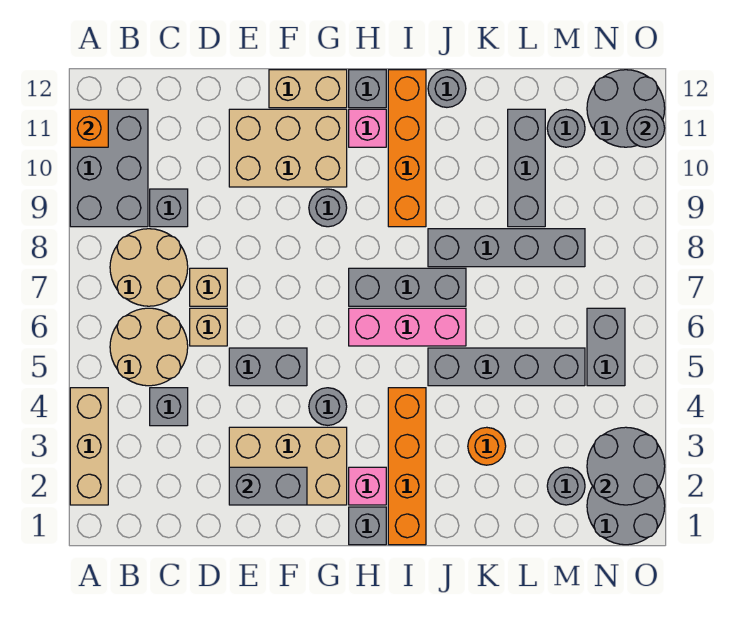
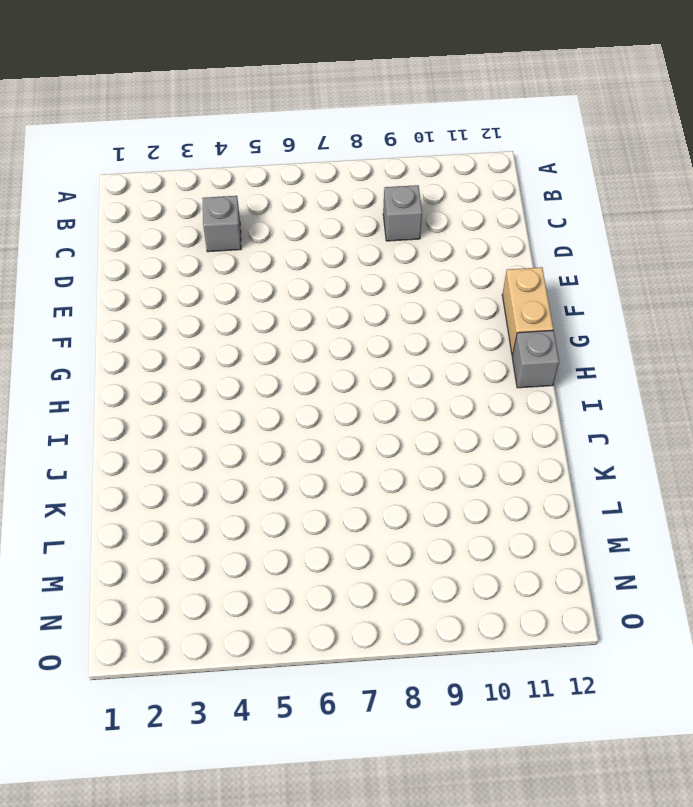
none -> tan 1x3 brick [70,388,108,505]
none -> grey 2x3 brick [70,109,148,227]
none -> tan 2x2 round brick [110,308,188,386]
none -> tan 2x2 round brick [110,229,188,306]

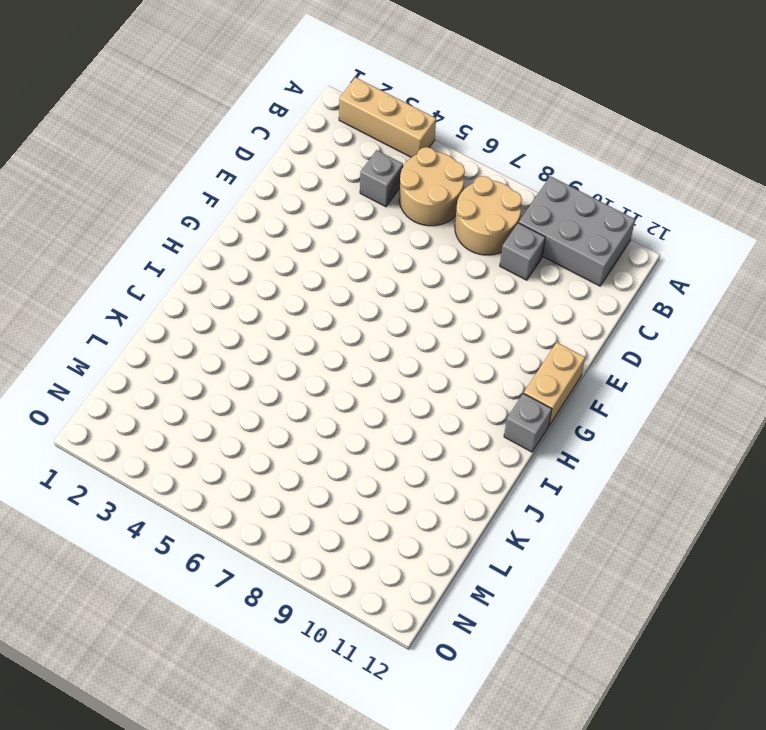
none -> tan 1x1 brick [190,308,227,346]
none -> tan 1x1 brick [190,268,227,306]
none -> tan 2x3 brick [229,427,347,505]
none -> grey 1x2 brick [229,348,307,386]

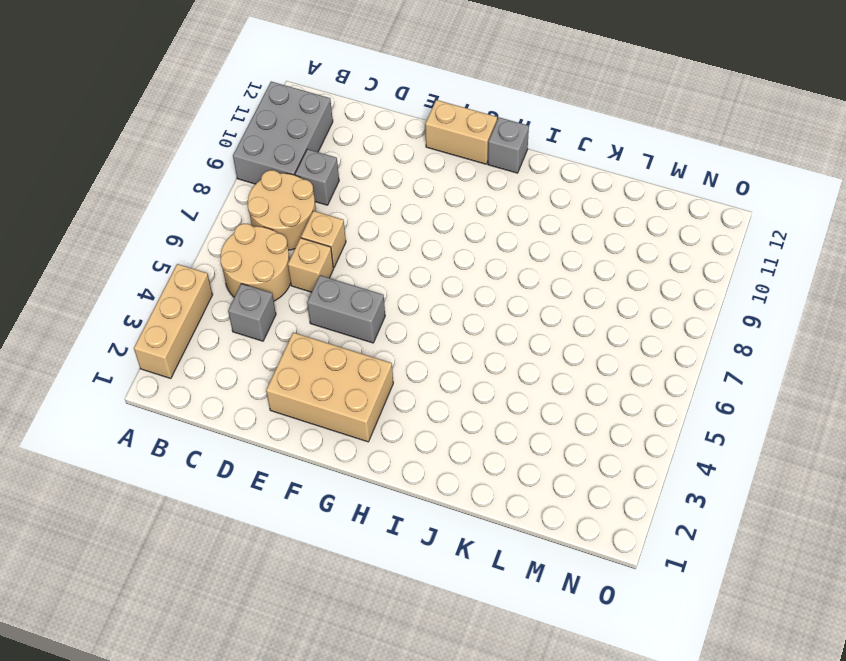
none -> tan 2x3 brick [229,109,347,187]
none -> grey 1x1 round brick [309,388,347,425]
none -> grey 1x1 round brick [309,189,347,227]
none -> grey 1x1 brick [349,507,386,545]

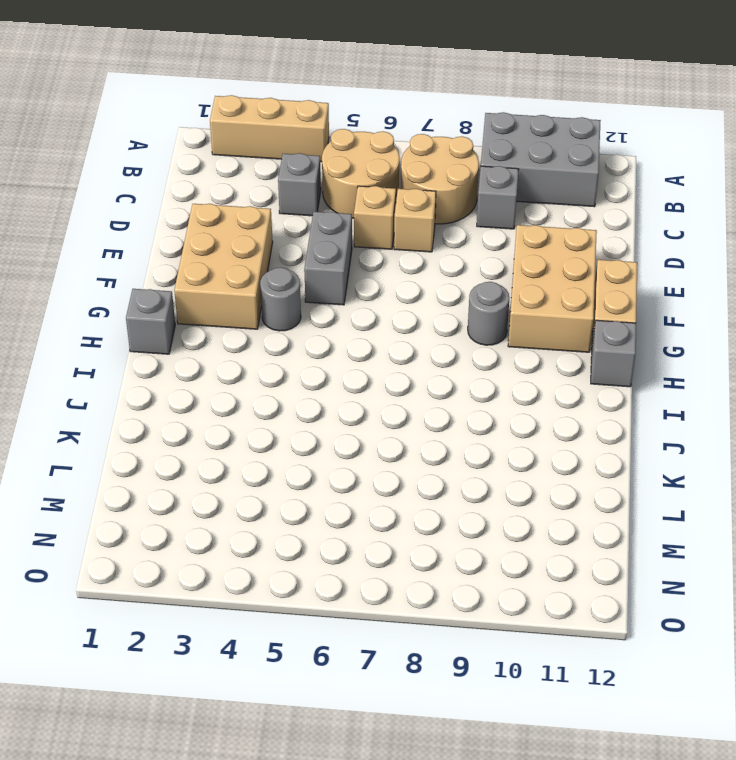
none -> pink 1x1 brick [349,467,386,505]
none -> pink 1x3 brick [349,308,466,346]
none -> grey 1x3 brick [349,268,466,306]
none -> pink 1x1 brick [349,109,386,147]

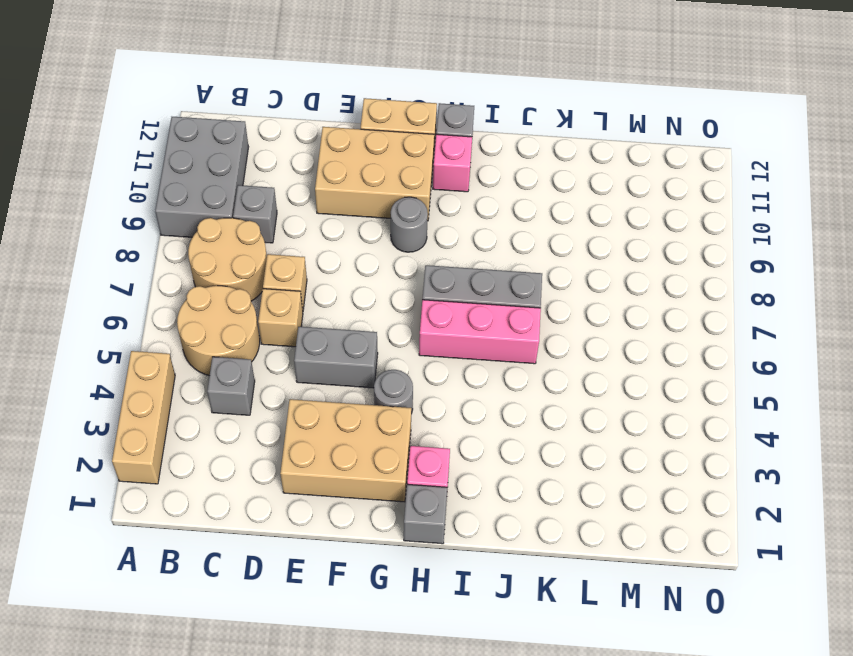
none -> orange 1x4 brick [388,388,426,545]
none -> orange 1x4 brick [388,70,426,227]
none -> grey 1x4 brick [428,348,585,386]
none -> grey 1x4 brick [428,229,585,267]

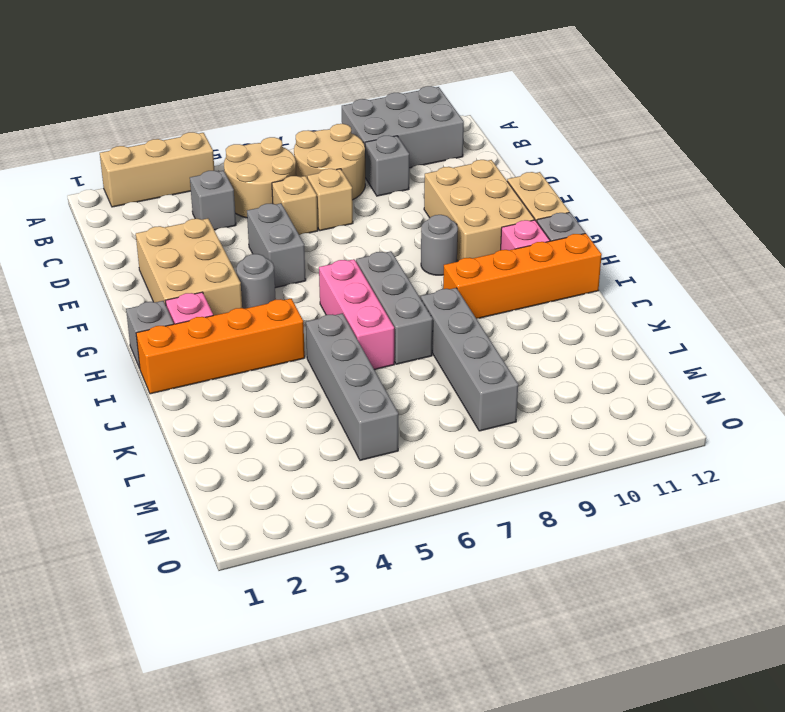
none -> grey 1x1 round brick [428,70,466,107]
none -> orange 1x1 round brick [468,427,506,465]
none -> grey 1x3 brick [508,109,545,227]
none -> grey 1x1 round brick [547,467,585,505]

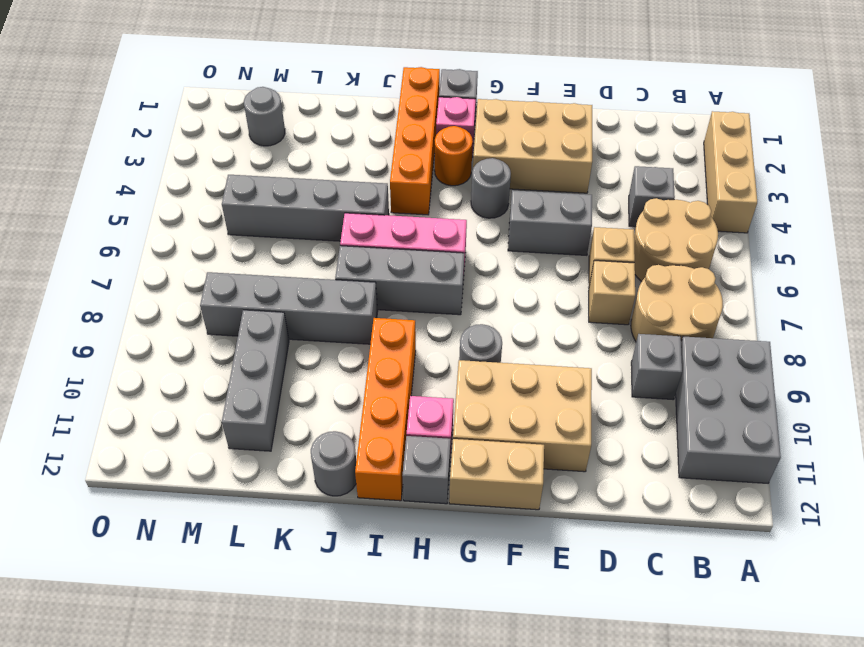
orange 1x1 round brick [435,126,473,186] -> orange 1x1 round brick moved to [468,427,506,465]
none -> grey 1x1 round brick [547,110,585,147]
none -> grey 2x2 round brick [587,486,665,545]
none -> grey 1x2 brick [587,308,625,386]
none -> grey 2x2 round brick [587,70,665,147]

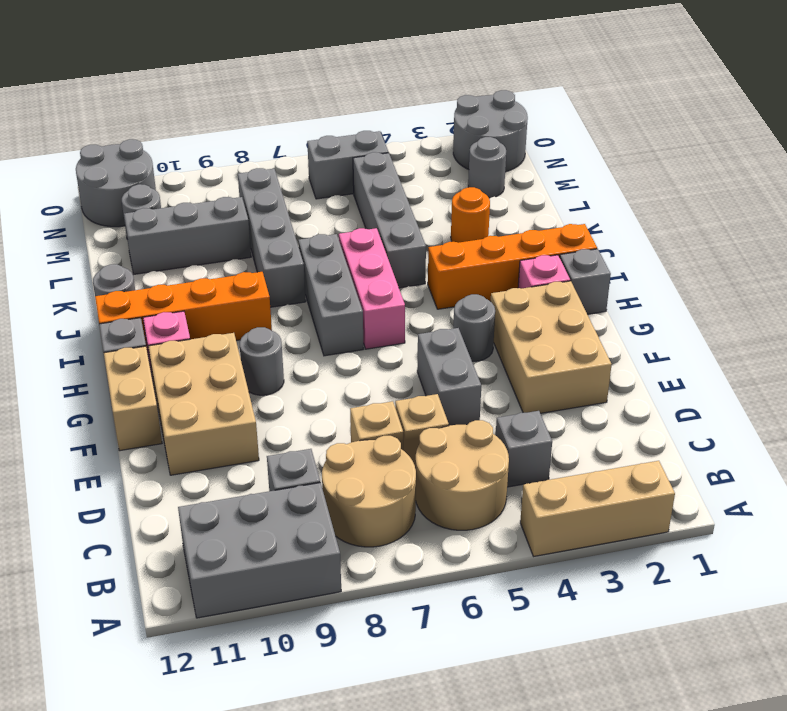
none -> orange 1x1 brick [70,109,108,147]
none -> grey 1x2 brick [229,467,307,505]
none -> grey 2x2 round brick [587,427,665,505]
none -> grey 1x1 round brick [627,109,665,147]

